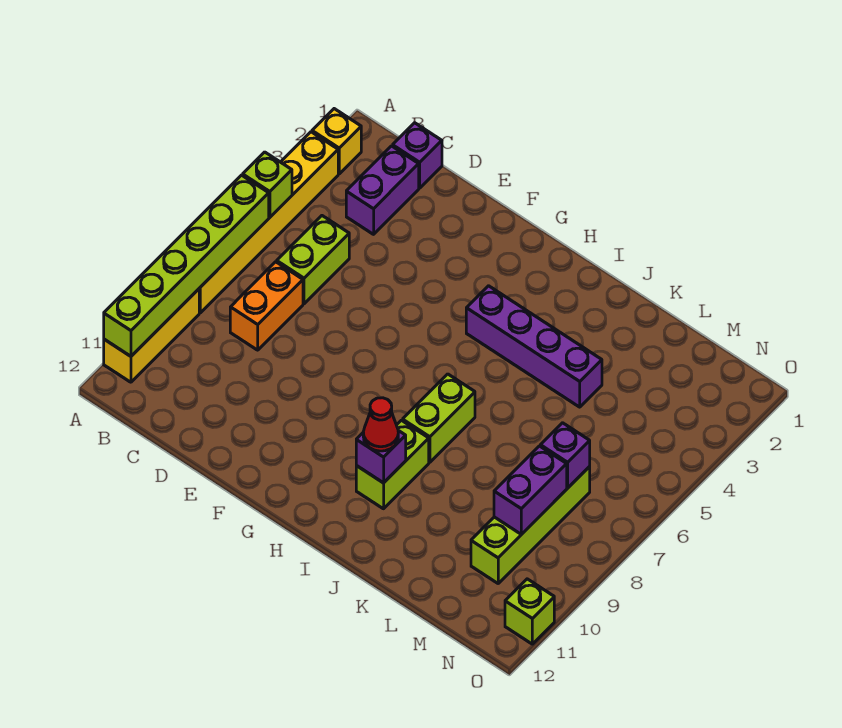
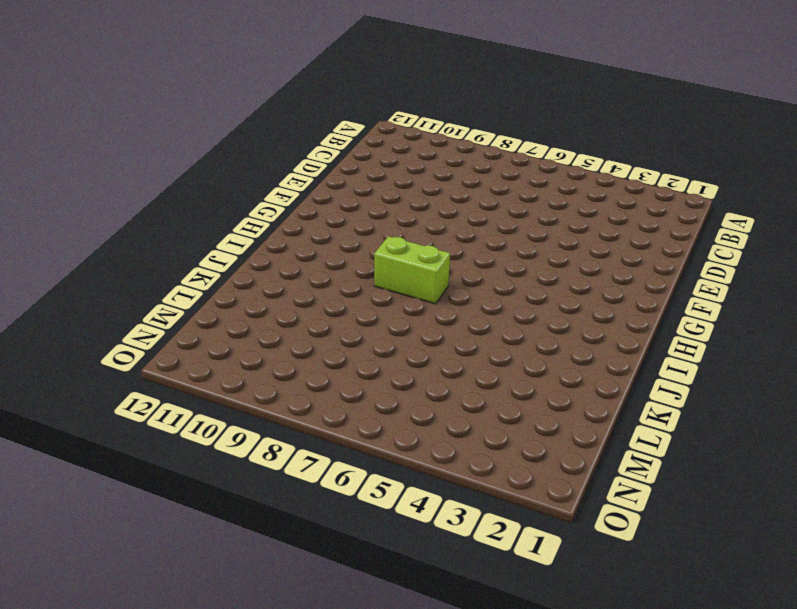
none -> yellow 1x1 brick [312,109,361,174]
none -> yellow 1x6 brick [199,132,338,313]
none -> yellow 1x3 brick [104,289,199,382]

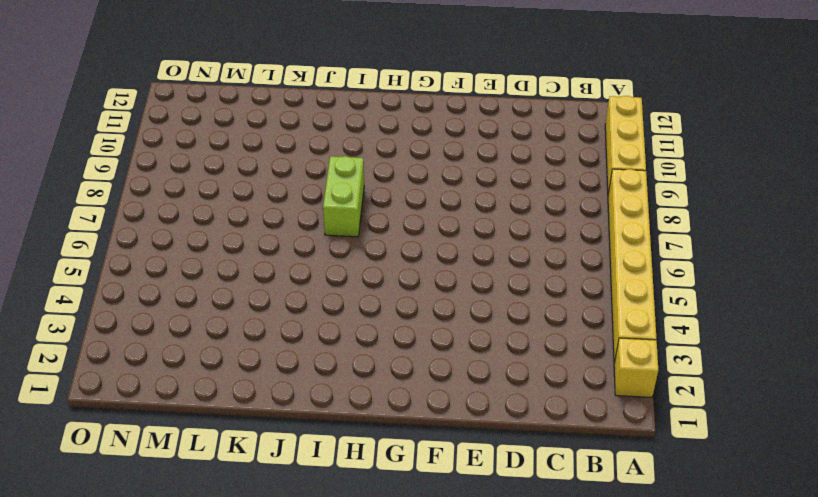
none -> purple 1x1 brick [393,123,442,188]
none -> purple 1x2 brick [346,146,419,234]
none -> lime 1x2 brick [277,216,349,304]

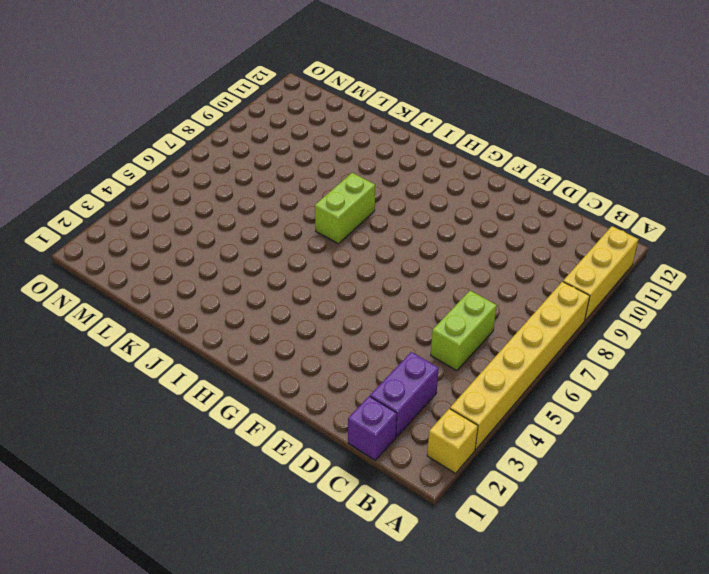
none -> orange 1x2 brick [230,262,303,350]
none -> purple 1x4 brick [466,286,602,407]
none -> lime 1x2 brick [356,420,429,509]

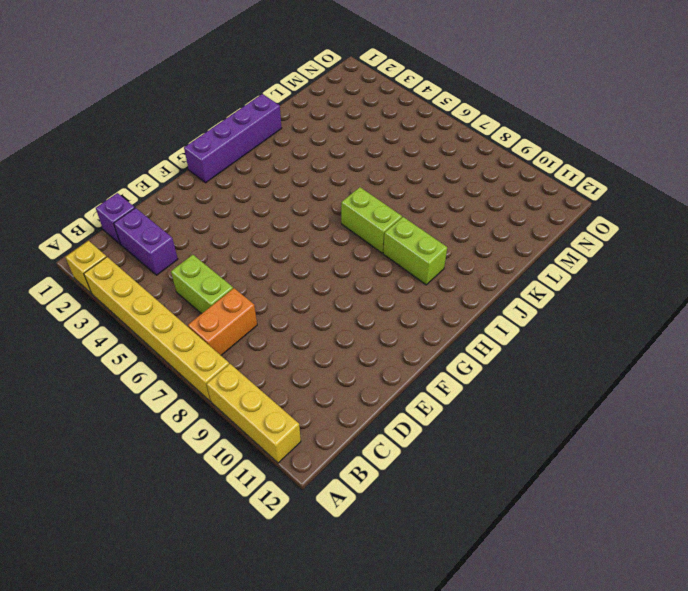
orange 1x2 brick [188,288,257,355] -> orange 1x2 brick turned to [230,262,303,350]
purple 1x4 brick [184,94,282,183] -> purple 1x4 brick moved to [466,286,602,407]
none -> lime 1x4 brick [471,467,590,583]
none -> lime 1x1 brick [505,579,554,644]
none -> lime 1x1 brick [243,152,292,217]

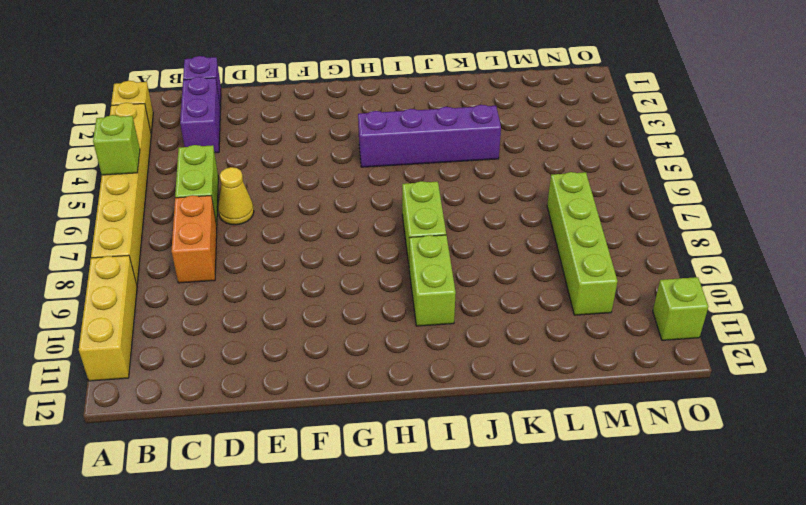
yellow 1x1 cone [218,167,254,225] -> none
none -> lime 1x6 brick [104,175,269,356]
none -> purple 1x1 brick [356,431,406,483]
none -> purple 1x1 brick [540,423,590,488]

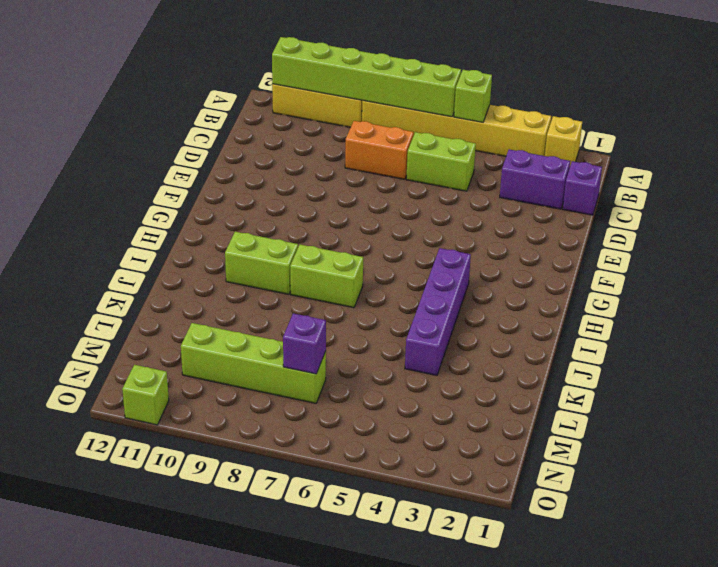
none -> purple 1x1 brick [356,431,406,483]
none -> purple 1x2 brick [494,446,567,535]
none -> red 1x1 cone [363,398,398,451]

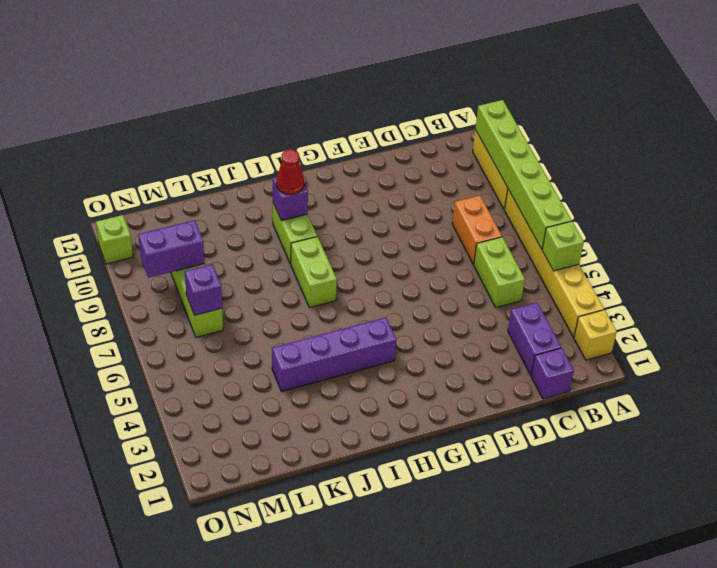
purple 1x2 brick [138,220,204,278] -> purple 1x2 brick turned to [494,446,567,535]

